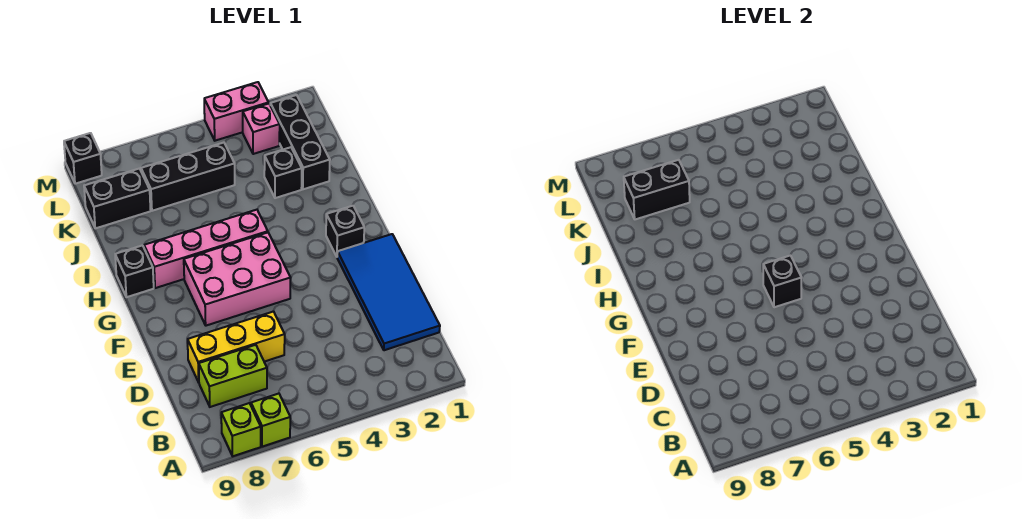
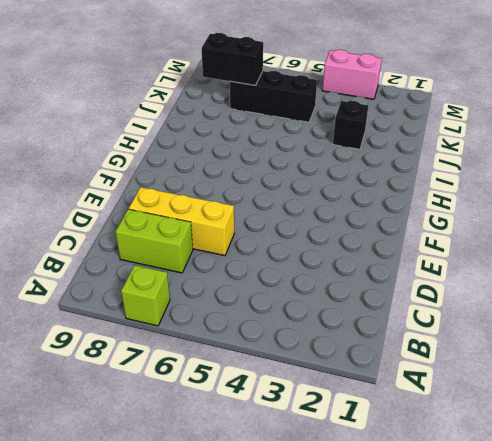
none -> lime 1x1 brick [221,403,261,456]
none -> blue 2x4 tile [337,234,440,350]
none -> pink 2x3 brick [184,233,291,326]

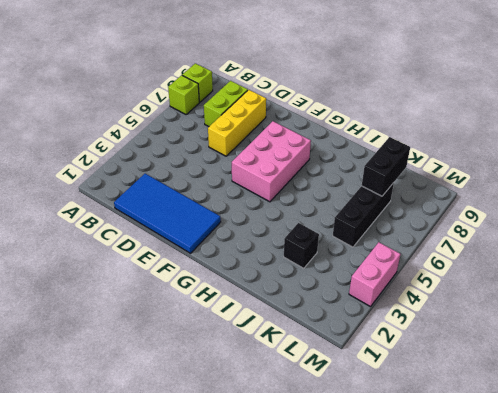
none -> black 1x1 brick [326,206,364,256]
none -> pink 1x4 brick [144,210,268,288]
none -> black 1x1 brick [115,245,154,297]

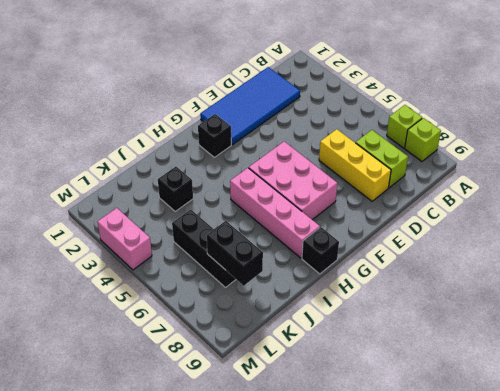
none -> black 1x3 brick [270,95,330,189]
none -> black 1x2 brick [84,169,151,228]
none -> pink 1x1 brick [243,104,280,154]

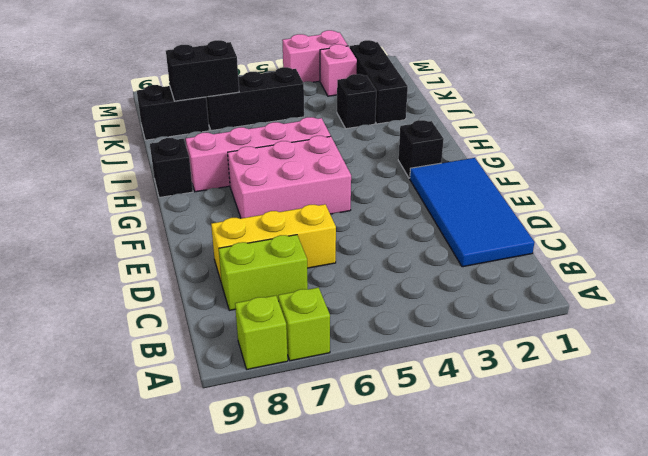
none -> black 1x1 brick [64,133,102,184]
none -> black 1x1 brick [763,255,802,307]

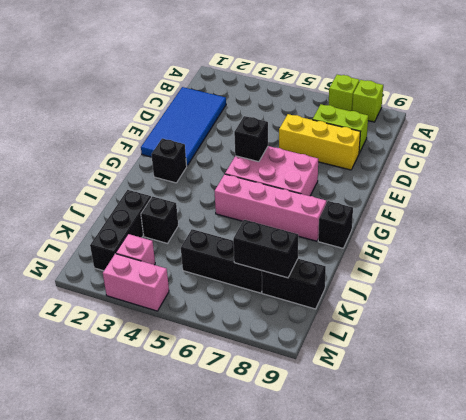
none -> black 1x1 brick [64,133,102,184]

